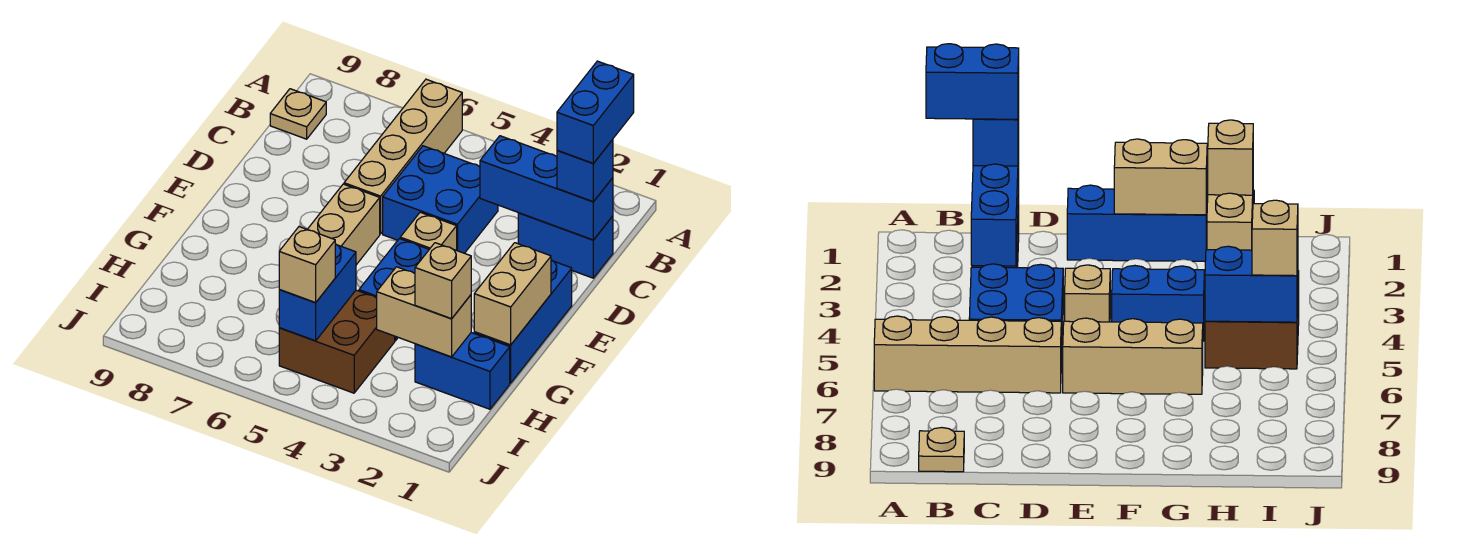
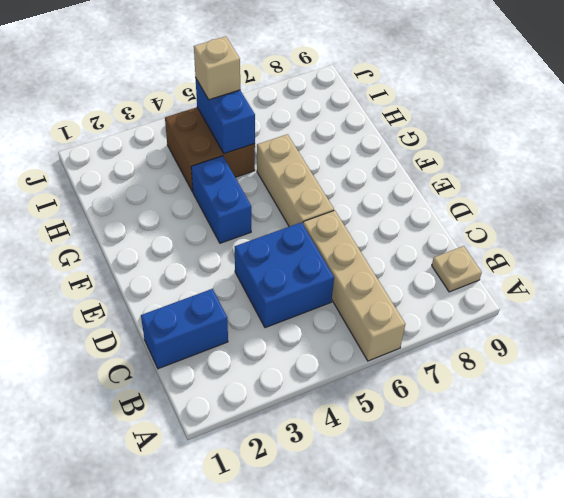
none -> blue 1x3 brick [474,260,572,383]
none -> tan 1x1 brick [400,212,457,250]
none -> blue 1x2 brick [415,333,510,409]

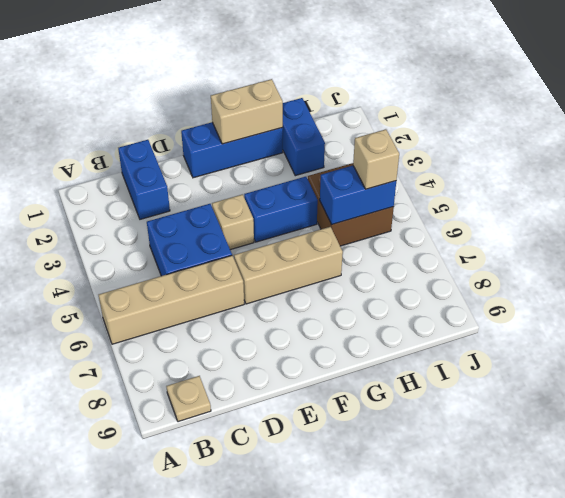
none -> blue 1x3 brick [480,136,613,240]
none -> tan 1x2 brick [377,267,471,357]
none -> blue 1x1 brick [557,140,613,202]

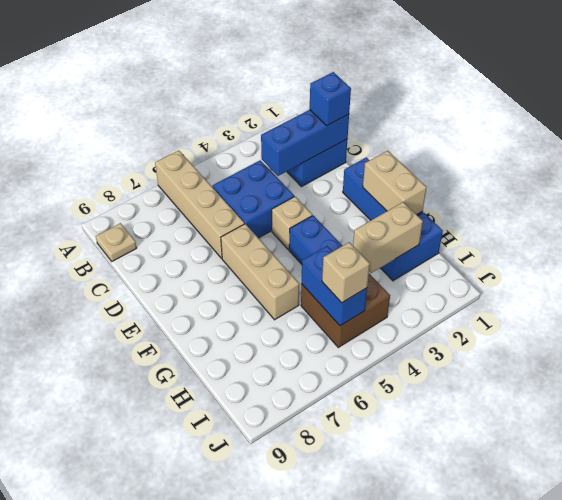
none -> tan 1x1 brick [415,243,471,319]
none -> blue 1x2 brick [557,61,634,163]

